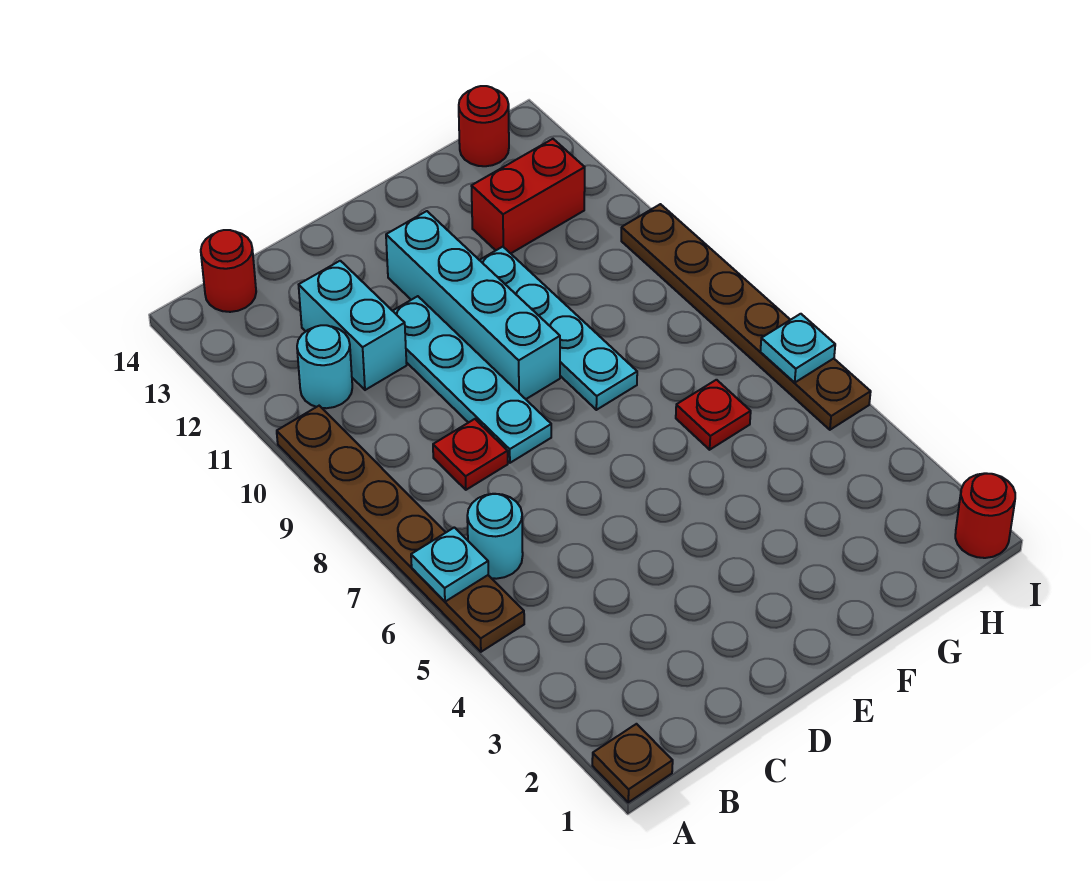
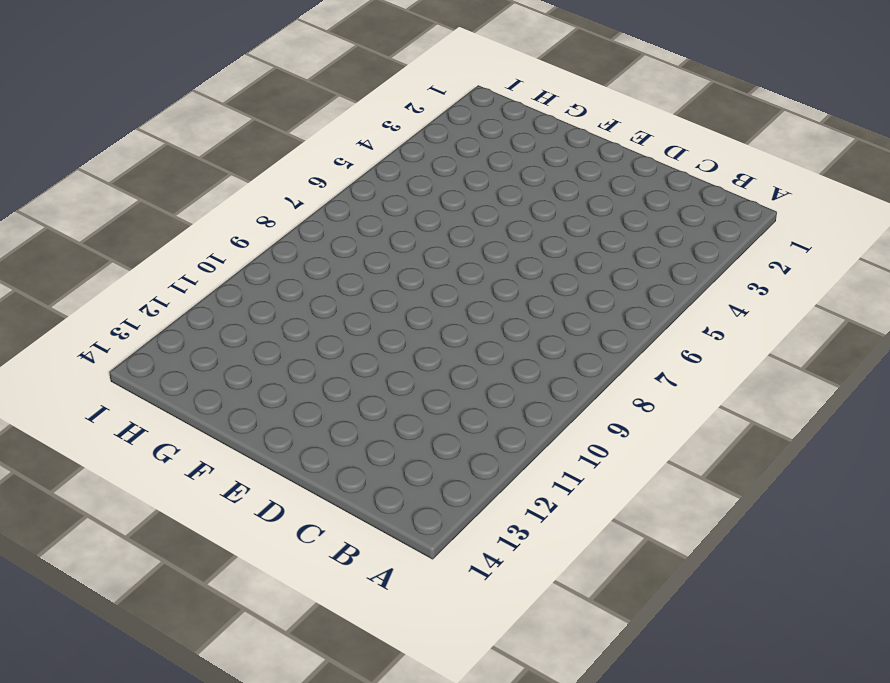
none -> brown 1x1 plate [592,724,673,802]
none -> brown 1x6 plate [277,406,524,652]
none -> cyan 1x1 round brick [467,494,523,579]

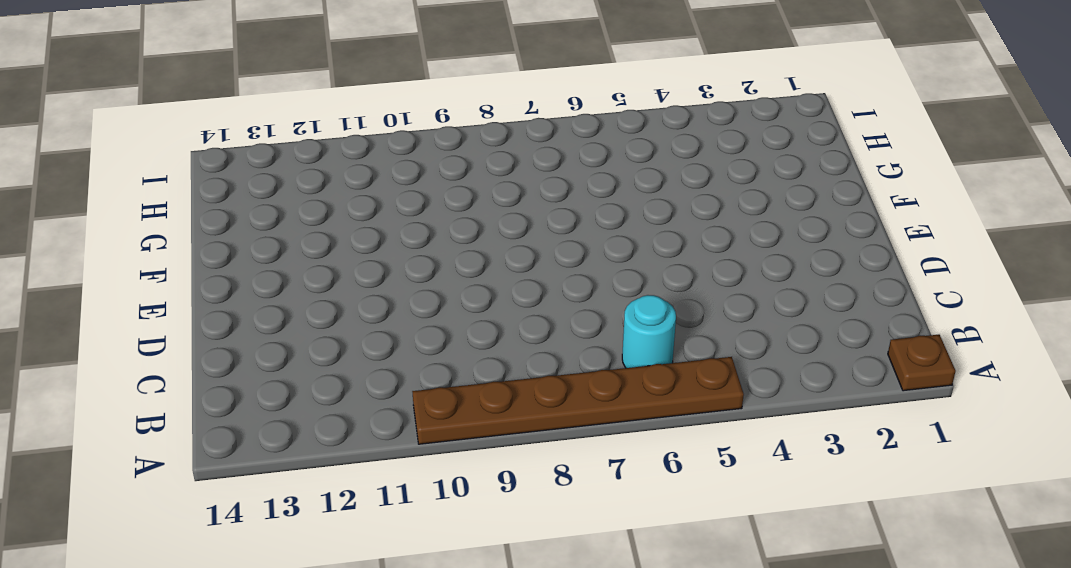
none -> cyan 1x1 round brick [297,325,352,408]
none -> red 1x1 round brick [201,230,256,312]
none -> red 1x1 plate [433,419,508,490]

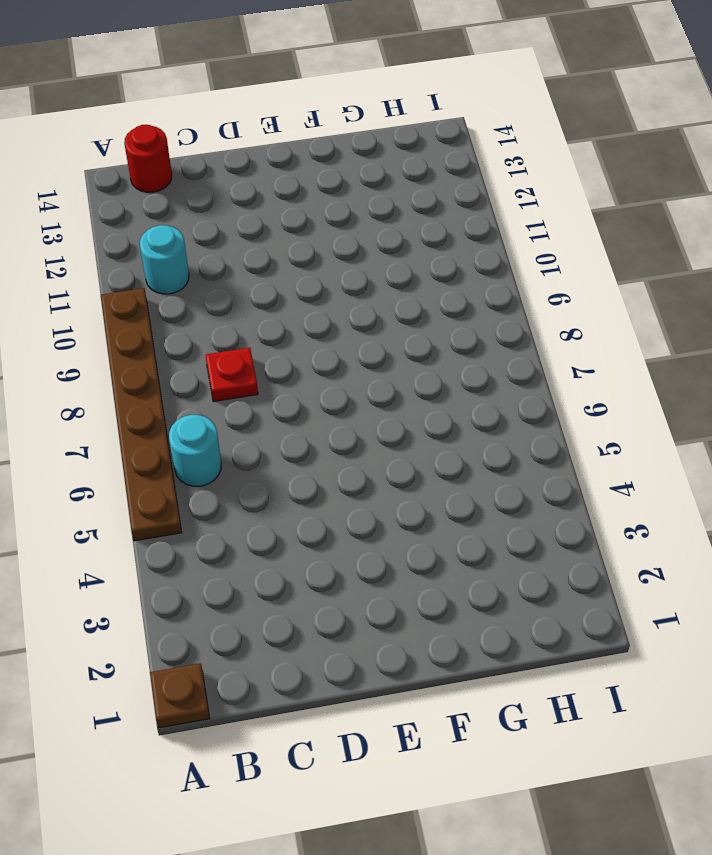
none -> cyan 1x2 brick [299,261,407,390]
none -> cyan 1x4 plate [393,296,551,463]
none -> cyan 1x4 brick [386,211,560,399]

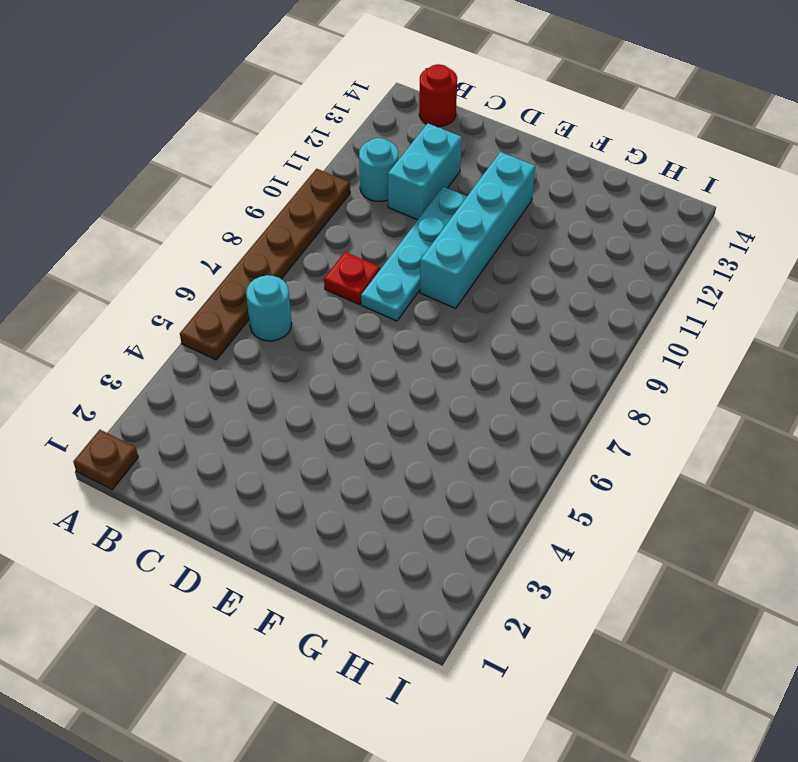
none -> cyan 1x4 plate [480,247,637,410]
none -> red 1x1 plate [676,380,751,450]
none -> red 1x2 brick [472,139,585,253]

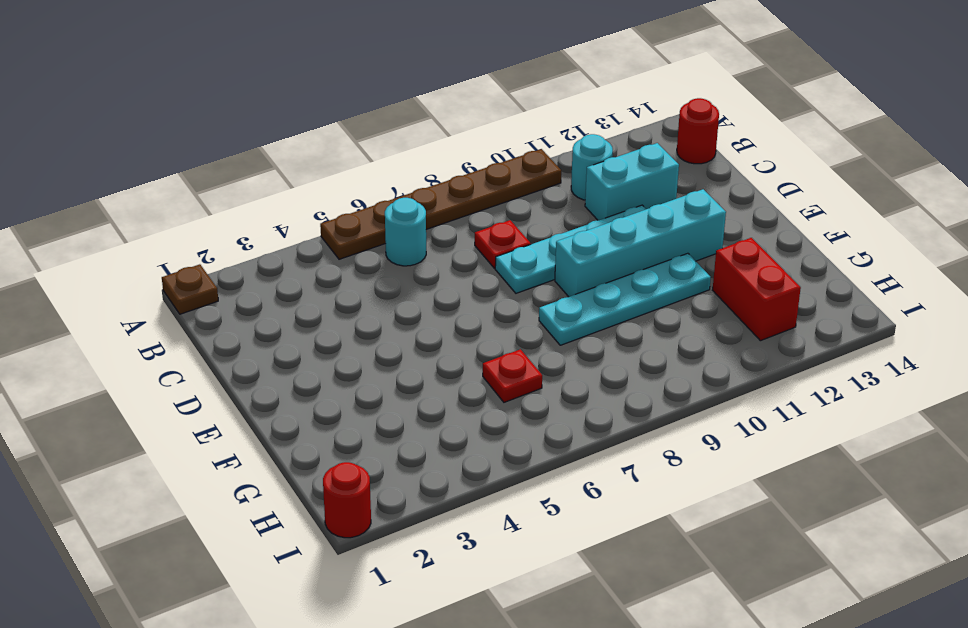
none -> red 1x1 round brick [459,86,509,166]
none -> brown 1x6 plate [621,204,871,430]
none -> cyan 1x1 plate [411,528,488,602]

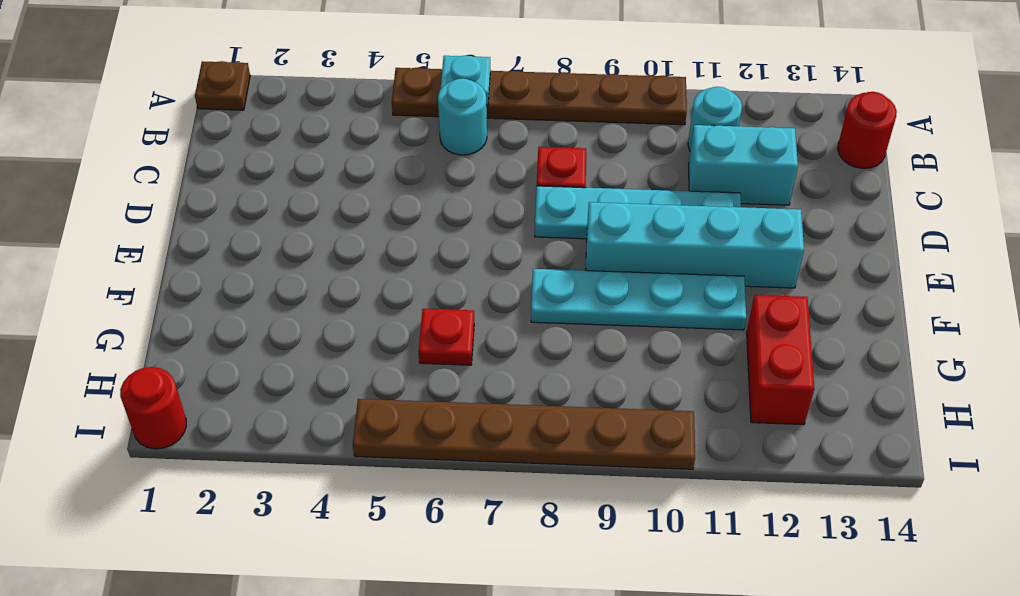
none -> red 1x1 round brick [459,86,509,166]
none -> cyan 1x1 plate [760,314,835,382]

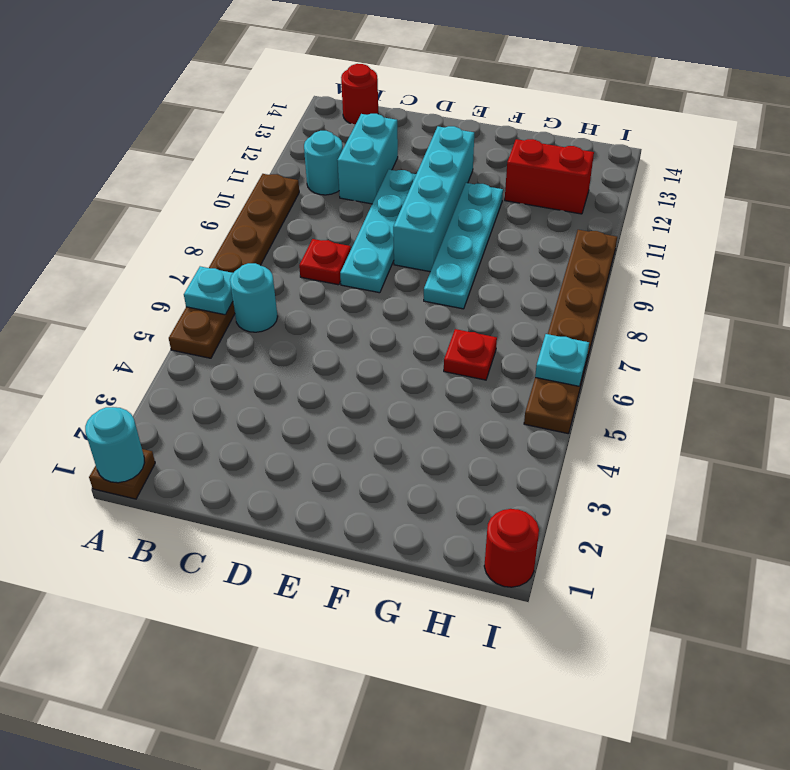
cyan 1x1 round brick [85,407,145,483] -> none
none -> red 1x1 round brick [459,86,509,166]

